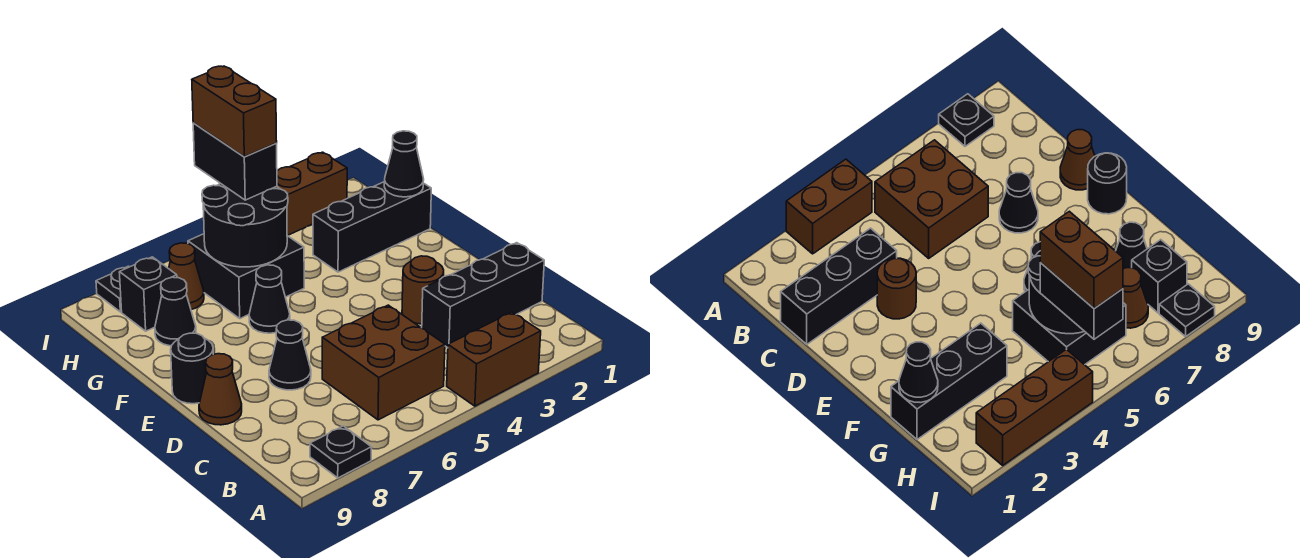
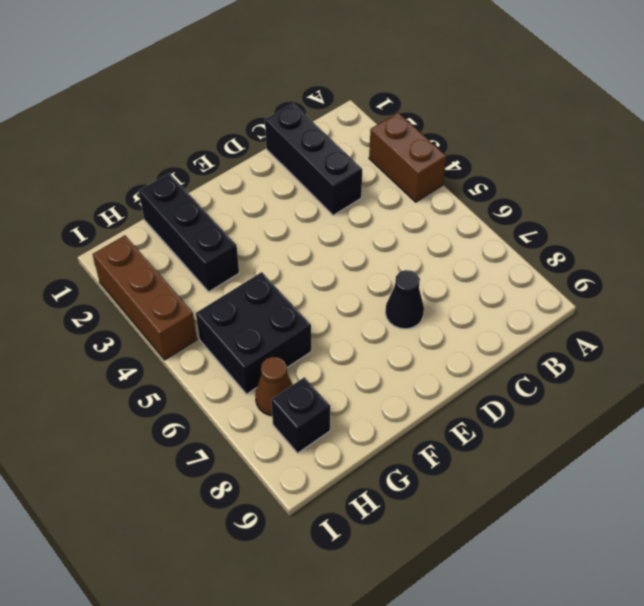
none -> black 1x1 plate [310,426,371,478]
none -> brown 2x2 brick [322,305,445,420]
none -> brown 1x1 round brick [402,256,444,324]

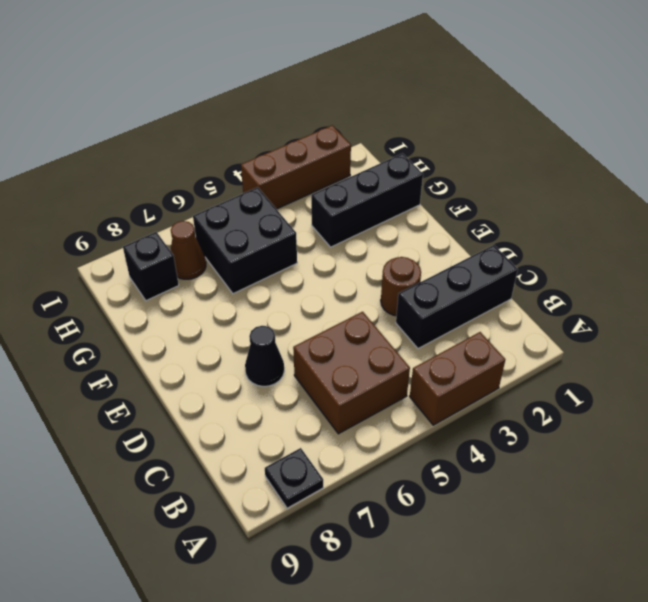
none -> brown 1x1 cone [199,354,242,425]
none -> black 1x1 round brick [171,333,213,404]
none -> black 1x1 cone [249,265,290,333]

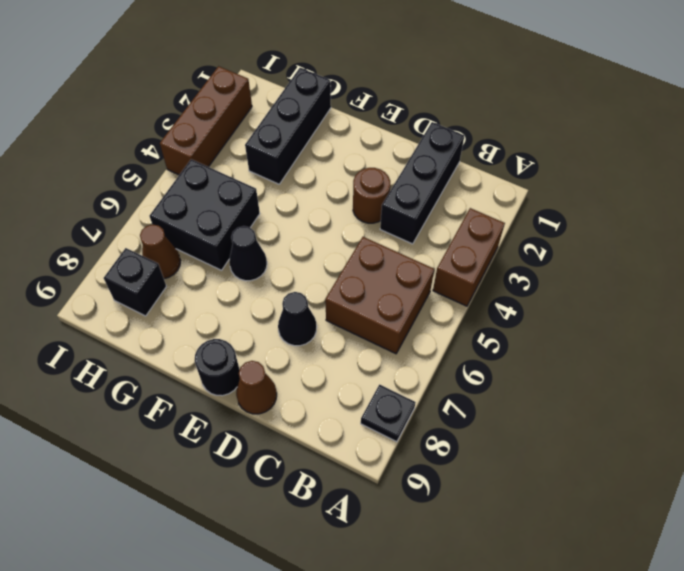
none -> black 1x1 cone [155,277,196,346]
none -> black 1x1 plate [96,266,129,312]
none -> black 1x1 cone [384,131,424,197]

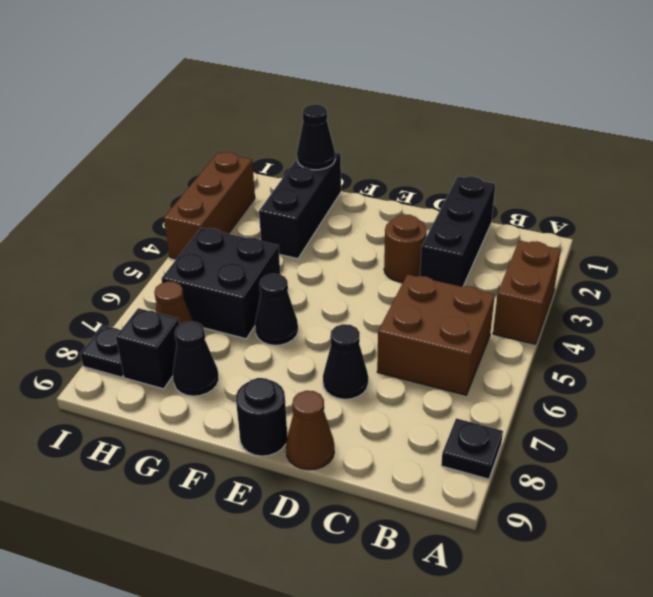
none -> black 2x2 round brick [202,184,288,267]
none -> black 1x2 brick [193,123,277,200]
none -> brown 1x2 brick [192,66,277,157]

